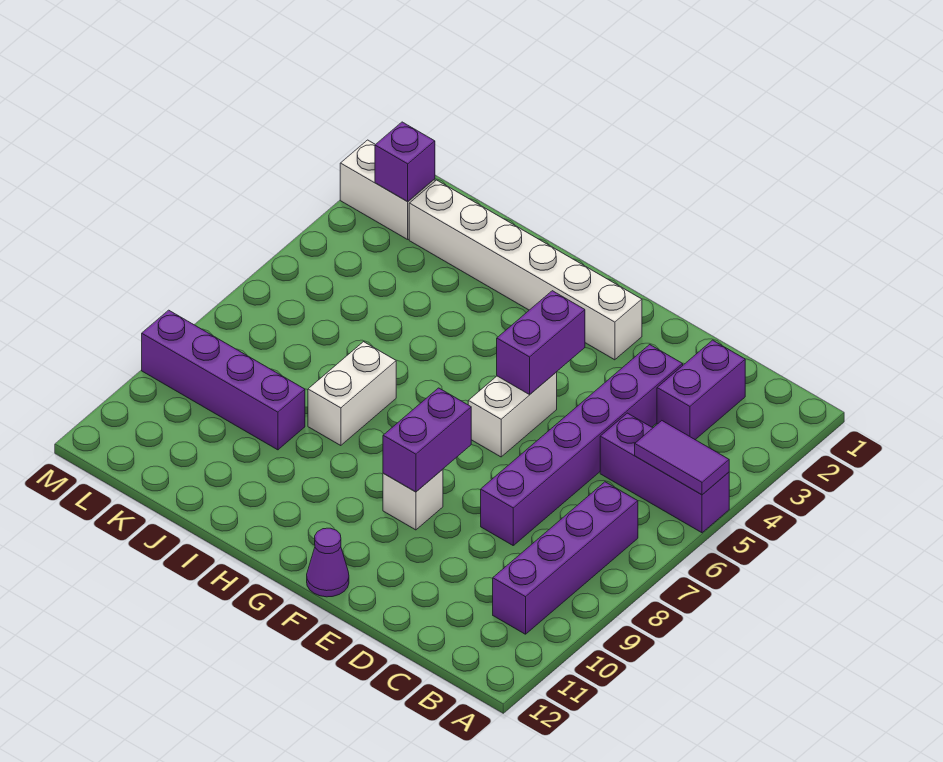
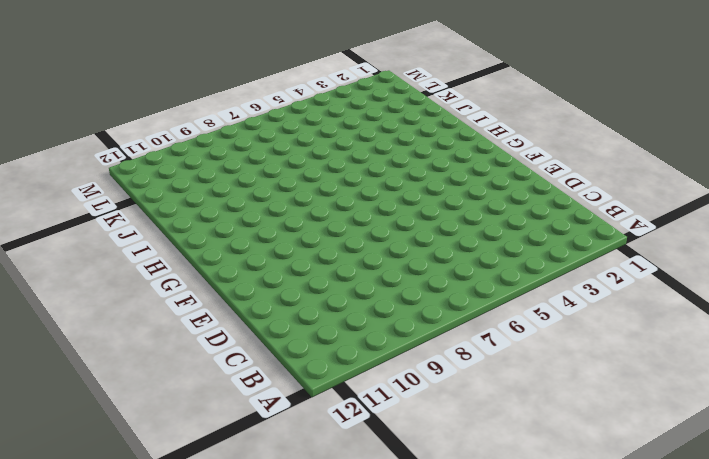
none -> purple 1x3 brick [600,413,729,533]
none -> purple 1x4 brick [493,482,638,634]
none -> purple 1x2 brick [657,340,745,440]

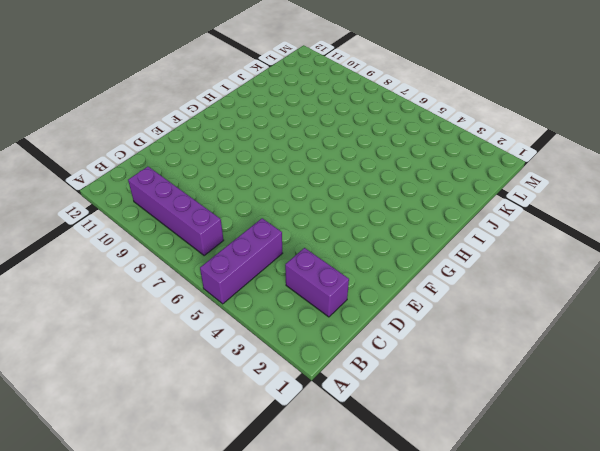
none -> purple 1x6 brick [481,345,683,545]
none -> white 1x6 brick [409,180,642,360]
none -> white 1x2 brick [468,372,557,457]

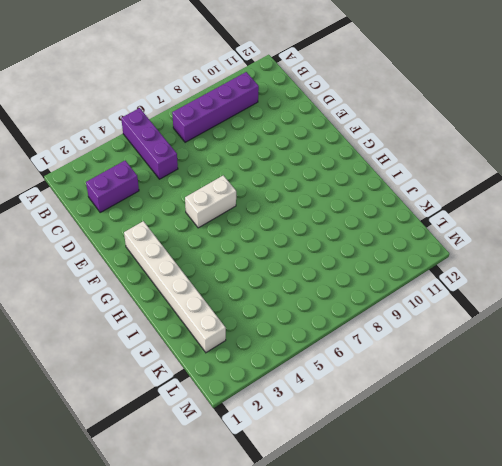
none -> purple 1x6 brick [481,345,683,545]
none -> white 1x1 brick [383,469,443,530]
none -> purple 1x1 cone [307,528,349,597]

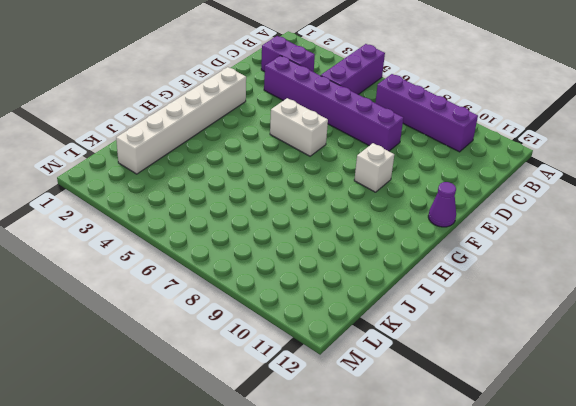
none -> white 1x2 brick [308,342,396,446]
none -> purple 1x4 brick [142,310,305,450]
none -> white 1x2 brick [340,140,435,239]

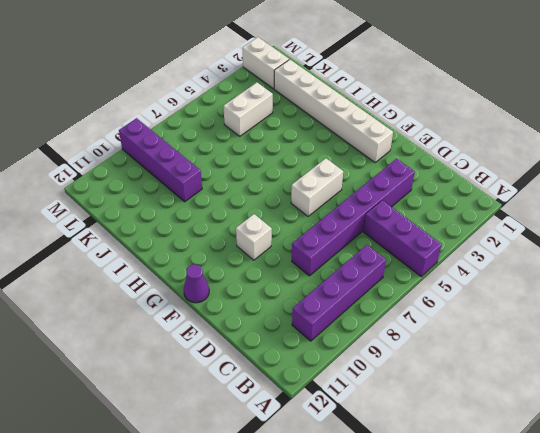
white 1x2 brick [224,83,273,136] -> white 1x2 brick moved to [308,342,396,446]
none -> purple 1x2 brick [657,340,745,440]
none -> purple 1x2 tile [635,421,729,495]
none -> purple 1x2 brick [497,291,585,395]

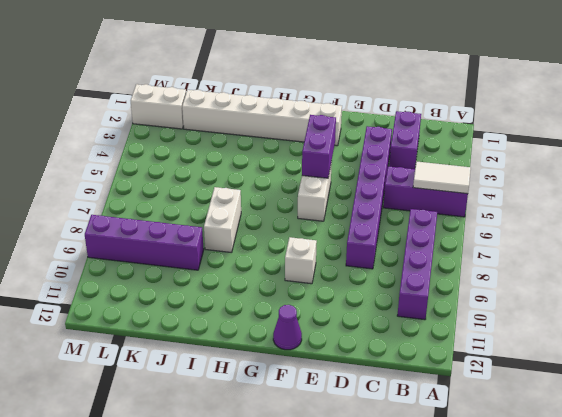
white 1x2 tile [413,161,471,194] -> purple 1x2 tile [635,421,729,495]
none -> purple 1x2 brick [383,388,471,492]
none -> purple 1x1 brick [375,122,435,202]

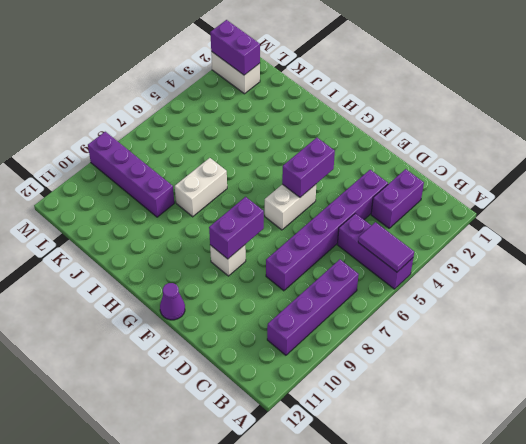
purple 1x2 brick [210,20,260,75] -> purple 1x1 brick [375,122,435,202]
none -> white 1x6 brick [409,180,642,360]

